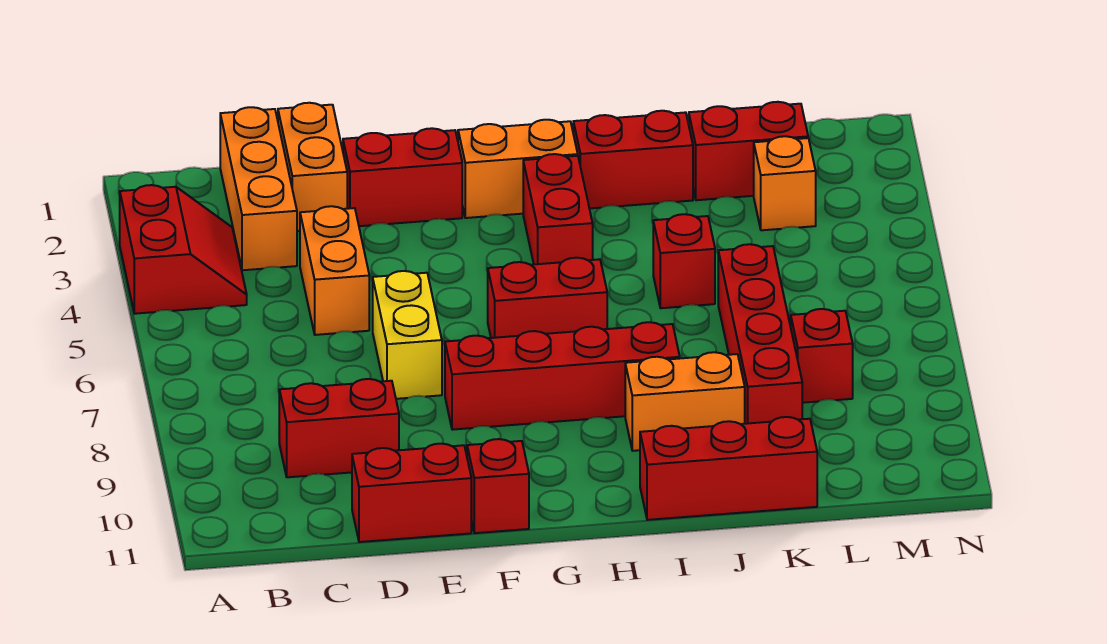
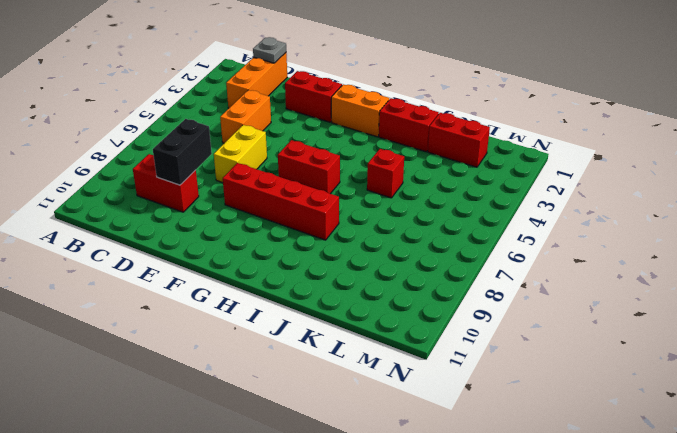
grey 1x1 plate [253,37,286,63] -> none
black 1x2 brick [153,119,212,185] -> none
none -> red 2x2 slope [120,185,247,314]
none -> orange 1x2 brick [278,103,347,231]
none -> red 1x2 brick [352,444,471,542]

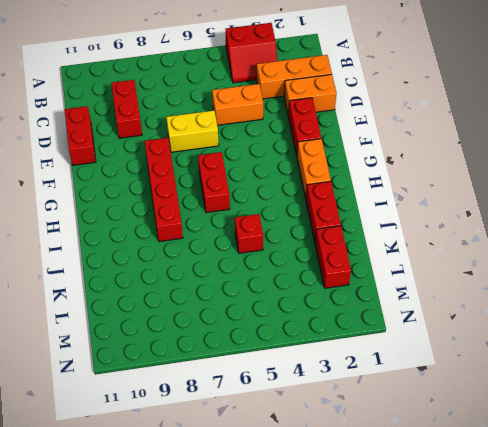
none -> red 1x1 brick [467,439,529,533]
none -> red 1x2 brick [523,154,593,264]
none -> orange 1x2 brick [625,352,745,451]

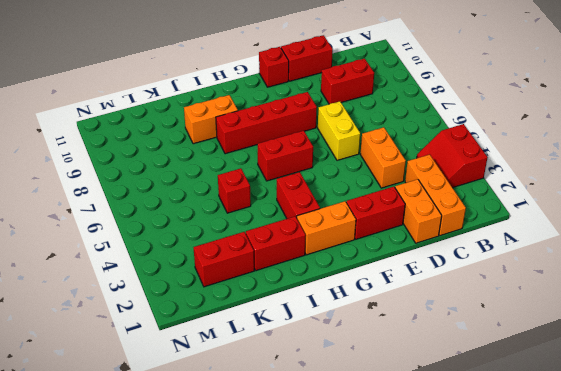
none -> red 1x3 brick [640,417,817,520]
none -> red 1x4 brick [718,244,802,424]
none -> orange 1x1 brick [754,136,816,230]

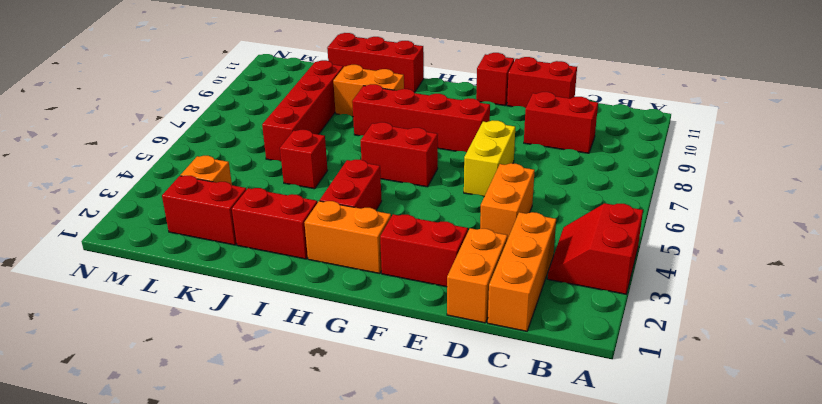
none -> red 1x1 brick [791,309,853,403]

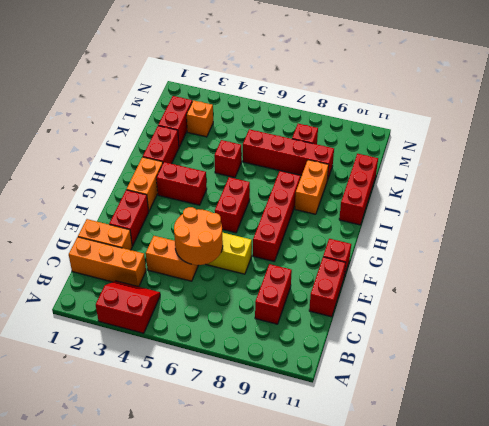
orange 2x2 round brick [174,207,223,265] -> none

